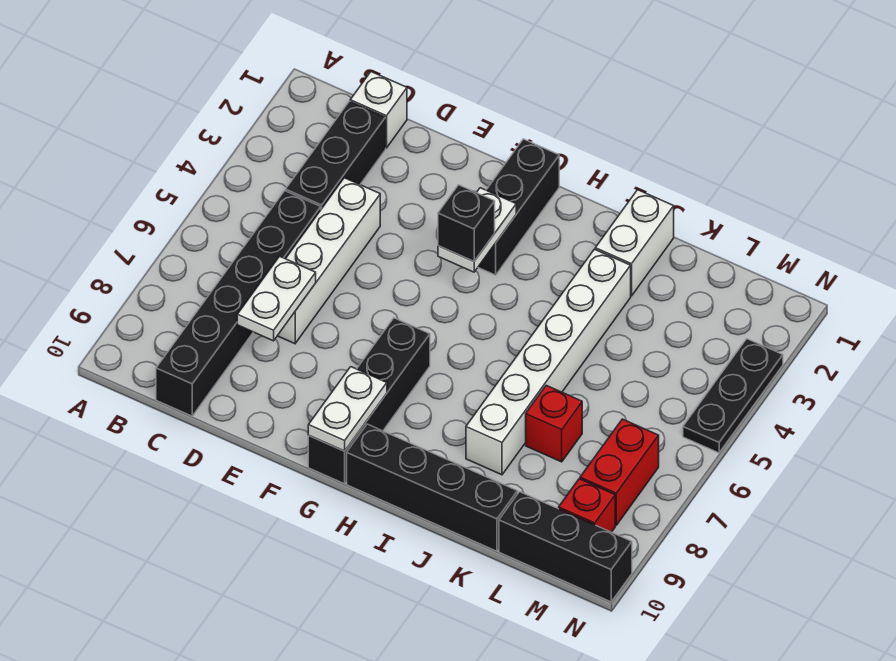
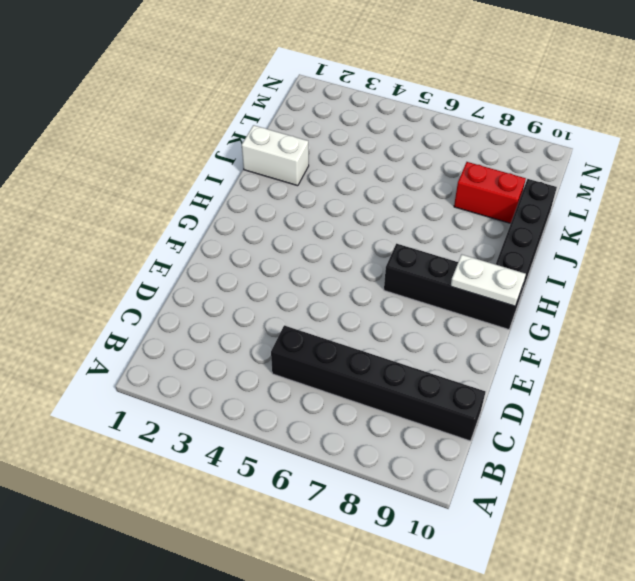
red 1x2 brick [454,162,526,223] -> red 1x2 brick moved to [580,419,659,525]
none -> white 1x1 brick [350,72,407,148]
none -> black 1x3 brick [286,101,386,209]
none -> white 1x4 brick [278,178,380,344]

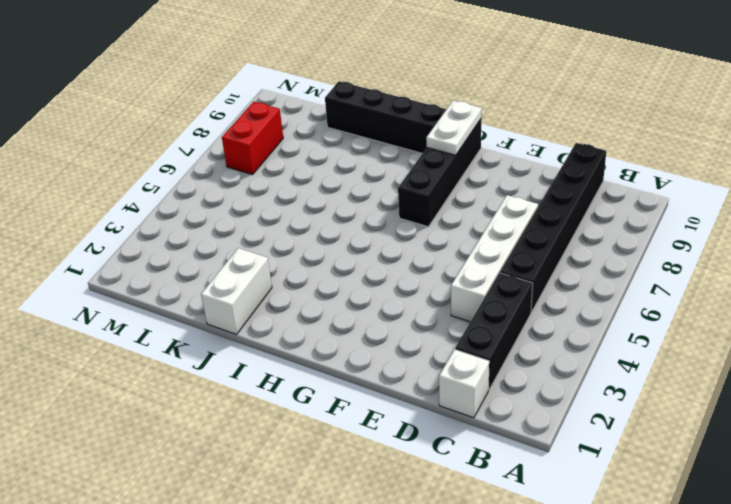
none -> black 1x3 brick [478,139,559,275]
none -> white 1x6 brick [466,249,631,475]
none -> red 1x1 brick [526,385,582,462]

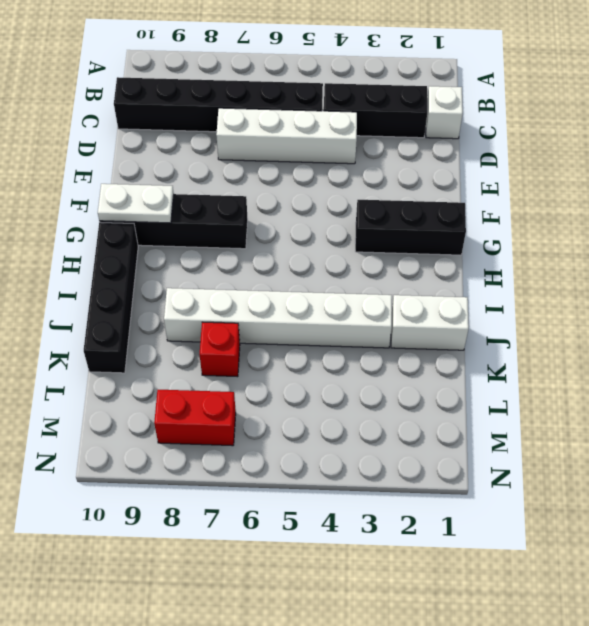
none -> black 1x3 brick [499,492,632,602]
none -> red 1x1 brick [559,479,615,532]
none -> black 1x3 plate [683,339,783,453]

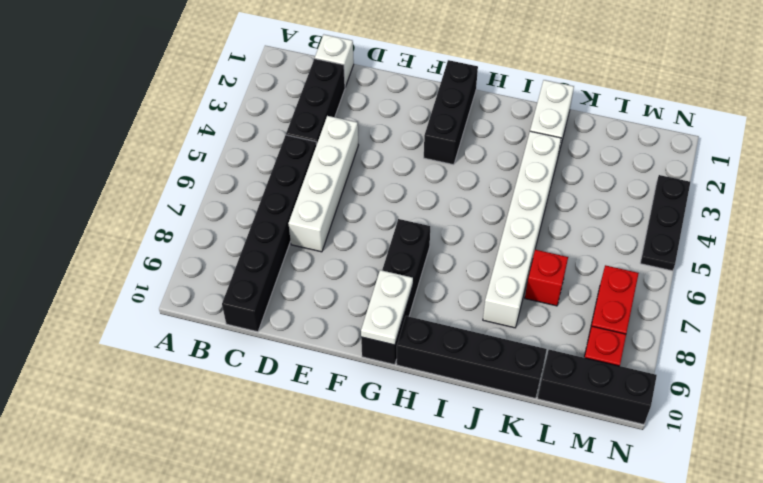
none -> white 1x2 plate [237,256,316,341]
none -> white 1x2 plate [438,188,516,272]
none -> black 1x1 brick [438,185,495,261]

